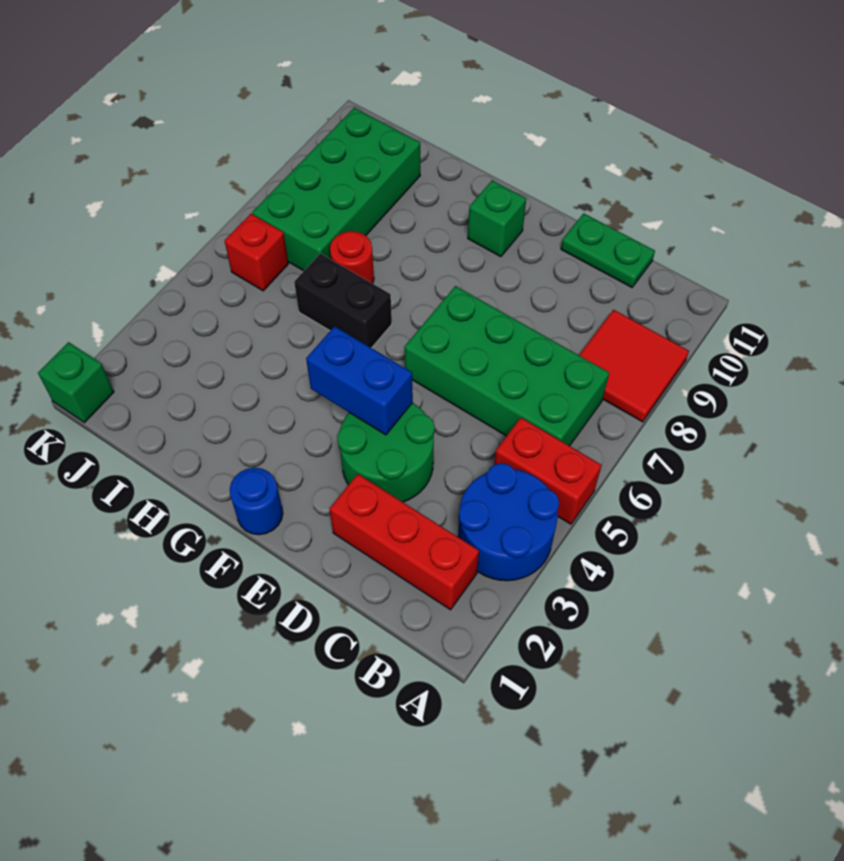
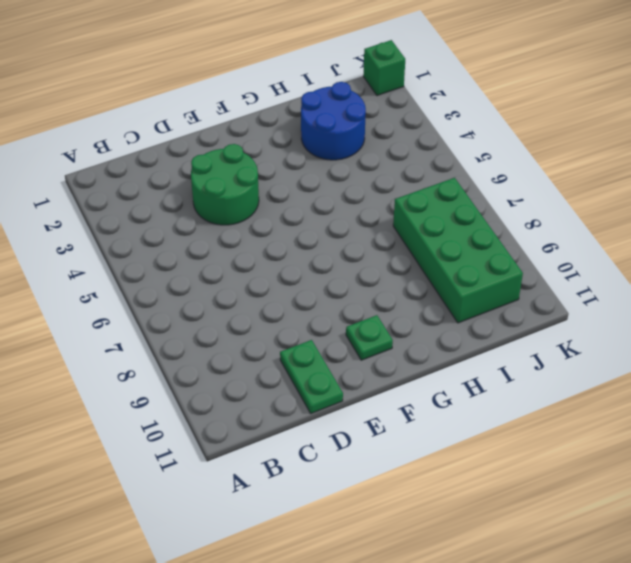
green 1x2 plate [280,340,343,413] -> green 1x2 plate turned to [561,213,655,287]
green 1x1 plate [346,315,393,360] -> green 1x1 brick [468,180,526,257]
blue 2x2 round brick [301,82,366,160] -> blue 2x2 round brick moved to [458,463,559,581]
none -> red 1x2 brick [494,418,602,524]
none -> red 2x2 tile [579,310,689,422]
none -> red 1x3 brick [330,474,479,610]

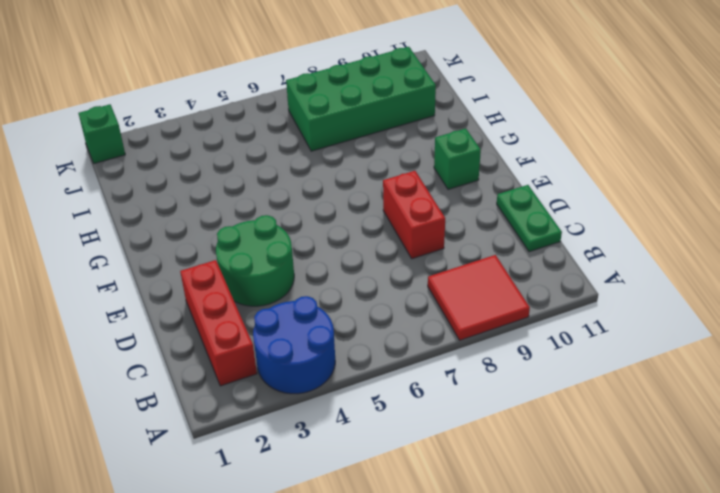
red 1x2 brick [383,171,445,259] -> red 1x2 brick moved to [494,418,602,524]
none -> green 2x4 brick [404,286,609,446]
none -> blue 1x1 round brick [230,468,283,535]
none -> black 1x2 brick [294,254,392,348]

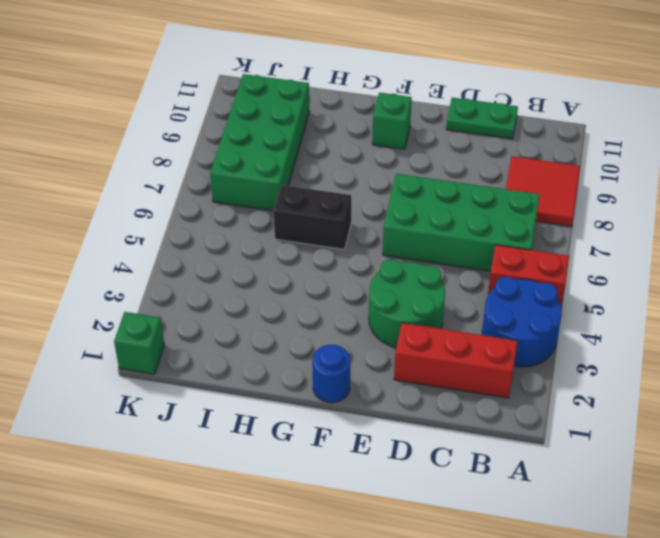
none -> red 1x1 round brick [330,231,374,284]
none -> red 1x1 brick [225,214,288,291]
none -> blue 1x2 brick [306,326,413,435]

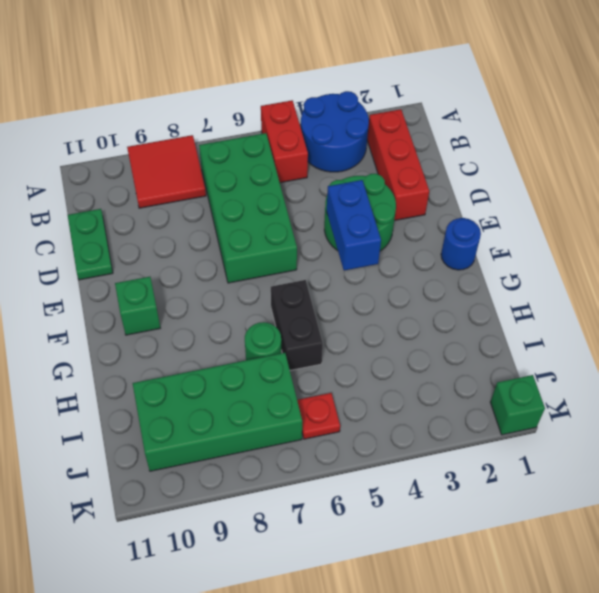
green 1x1 round brick [245,322,281,360] -> red 1x1 round brick [330,231,374,284]
red 1x1 plate [297,393,340,439] -> red 1x1 brick [225,214,288,291]

